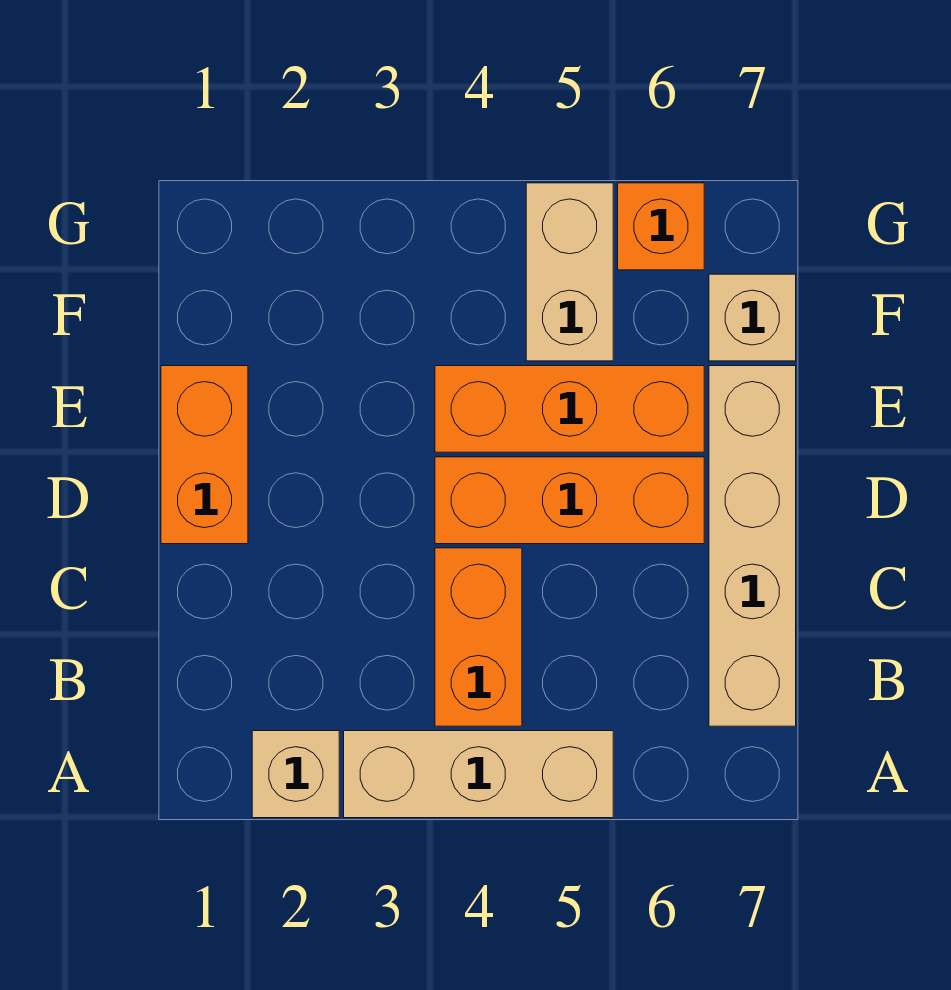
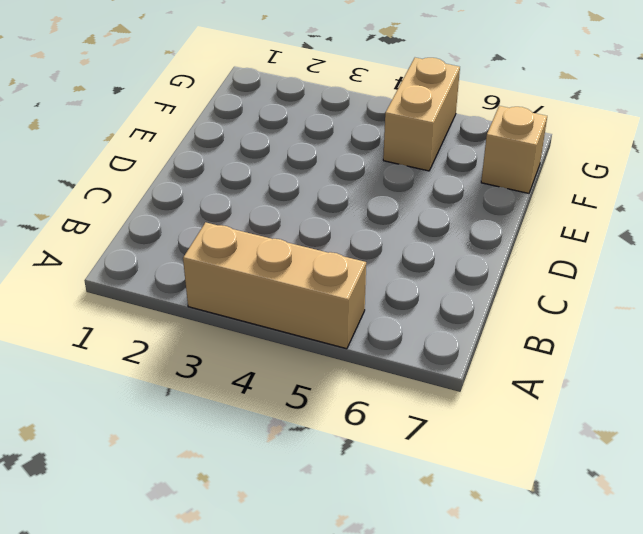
none -> tan 1x1 brick [252,731,339,818]
none -> orange 1x2 brick [435,548,522,726]

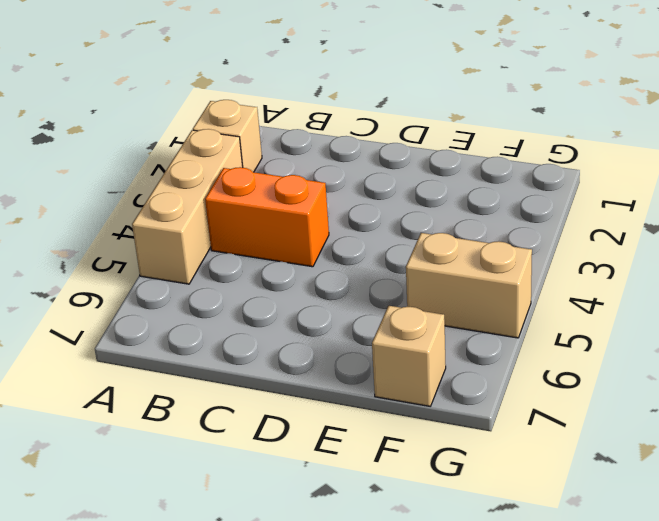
none -> tan 1x4 brick [709,366,796,726]
none -> orange 1x2 brick [161,366,248,544]

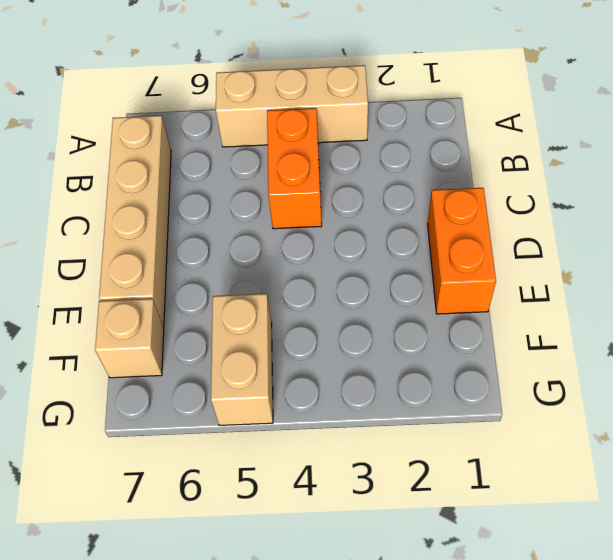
none -> tan 1x1 brick [252,731,339,818]
none -> orange 1x3 brick [435,457,704,544]

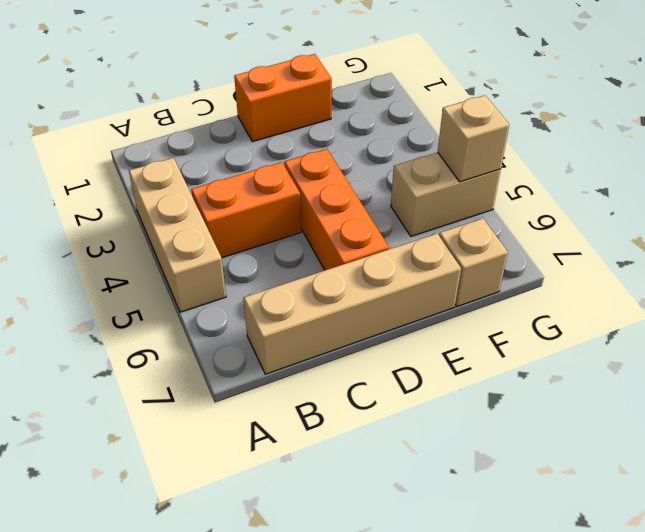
tan 1x1 brick [438,95,509,182] -> tan 1x1 brick moved to [252,731,339,818]
none -> orange 1x3 brick [435,366,704,452]
none -> orange 1x1 brick [618,183,704,270]

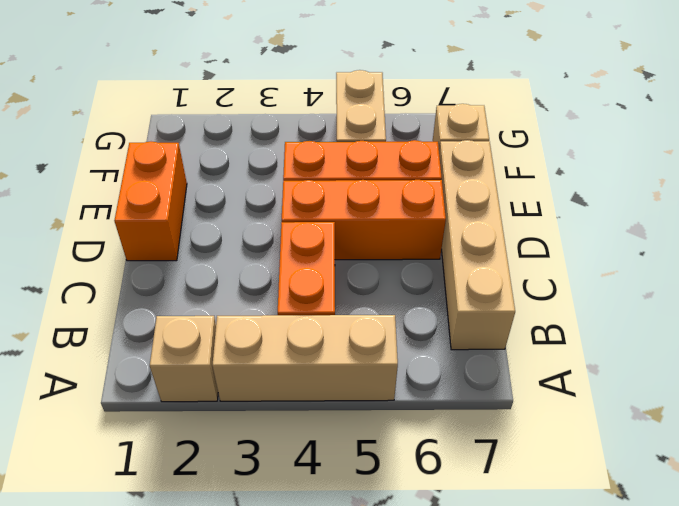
none -> orange 1x1 brick [618,183,704,270]

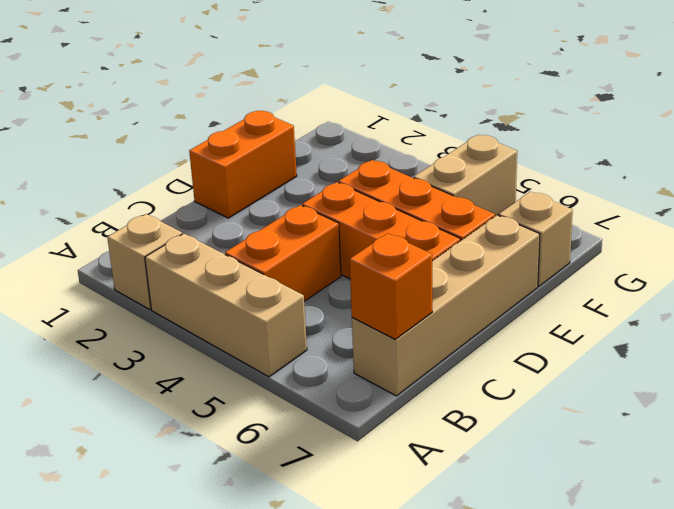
orange 1x1 brick [350,233,432,339] -> orange 1x1 brick moved to [618,183,704,270]

